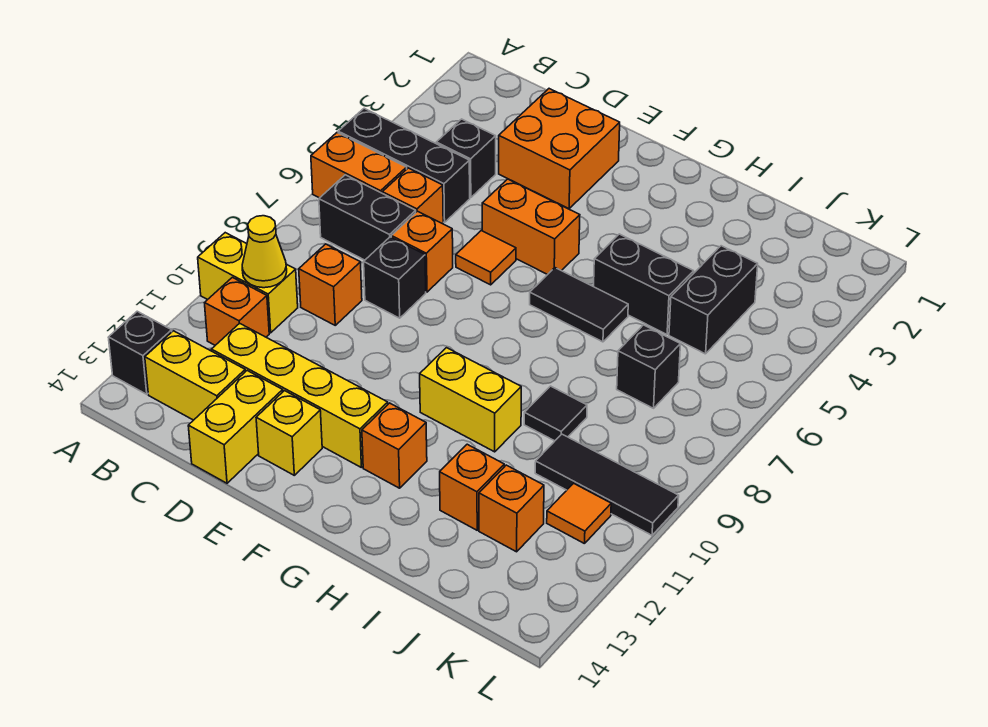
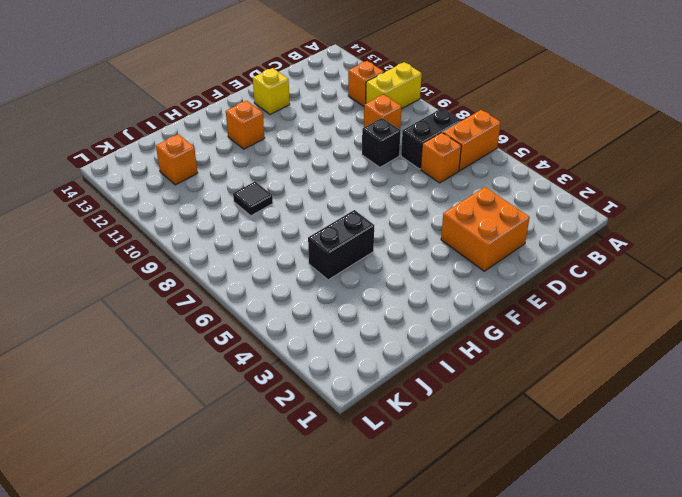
none -> black 1x3 brick [338,108,470,223]
none -> black 1x1 brick [108,311,172,394]
none -> yellow 1x2 brick [145,331,245,420]
none -> black 1x1 brick [436,119,496,198]

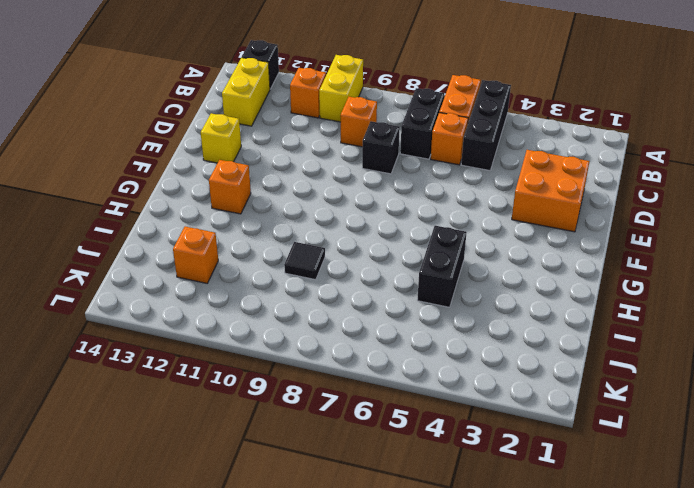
none -> black 1x1 brick [436,119,496,198]
none -> yellow 1x4 brick [211,323,388,467]
none -> orange 1x1 brick [391,211,453,292]
none -> yellow 1x2 brick [188,371,283,483]

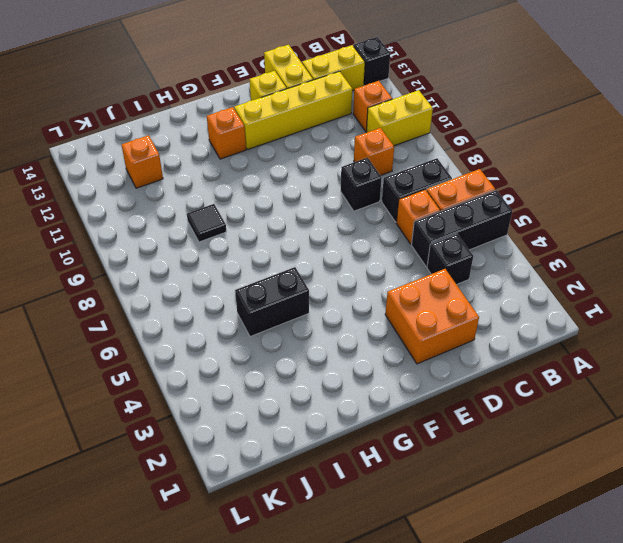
none -> orange 1x1 brick [391,211,453,292]
none -> orange 1x2 brick [482,179,580,275]
none -> orange 1x1 tile [456,231,516,285]
none -> black 1x2 tile [530,268,628,342]

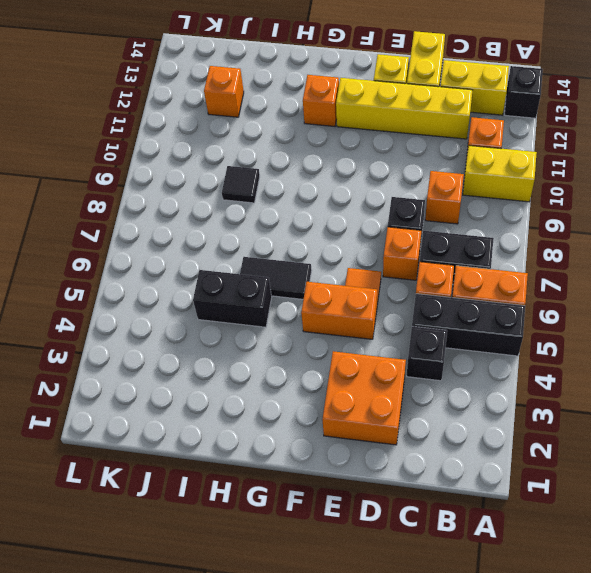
none -> yellow 1x2 brick [420,348,521,452]
none -> orange 1x1 brick [440,444,504,530]
none -> black 1x2 brick [669,246,758,354]
none -> black 1x1 brick [617,325,680,408]

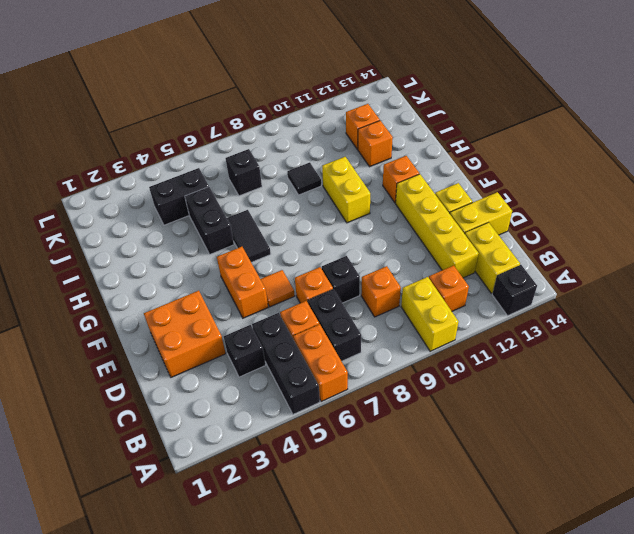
none -> black 1x3 tile [535,434,679,535]
none -> orange 1x1 tile [547,483,611,544]
none -> yellow 1x1 cone [242,216,287,288]

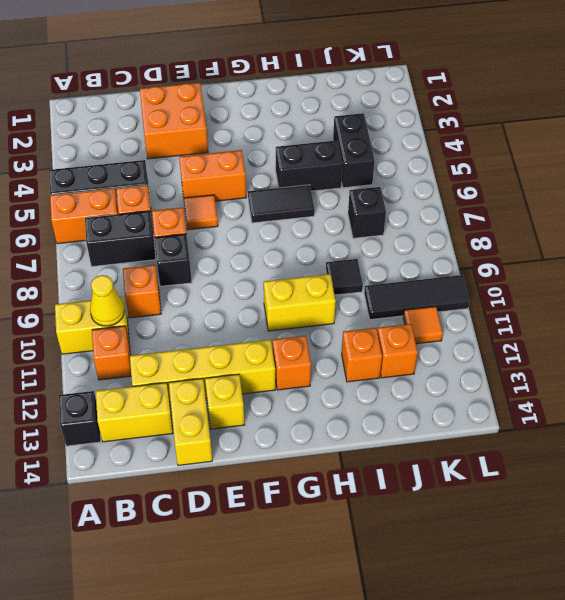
none -> black 1x1 brick [436,119,496,198]

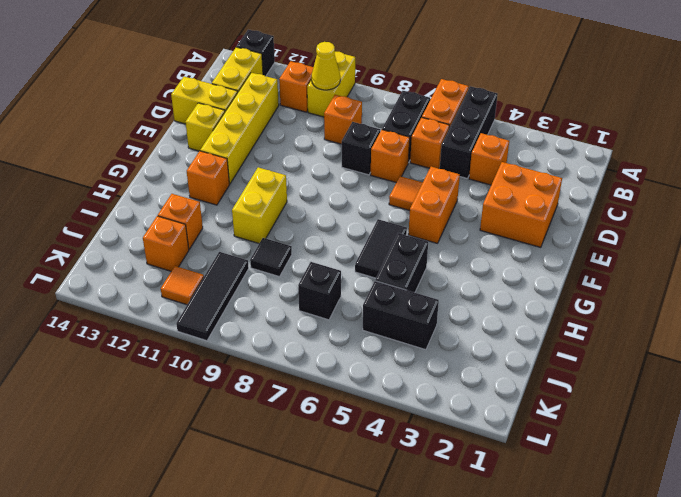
orange 1x1 brick [469,133,509,185] -> black 1x1 brick [436,119,496,198]

